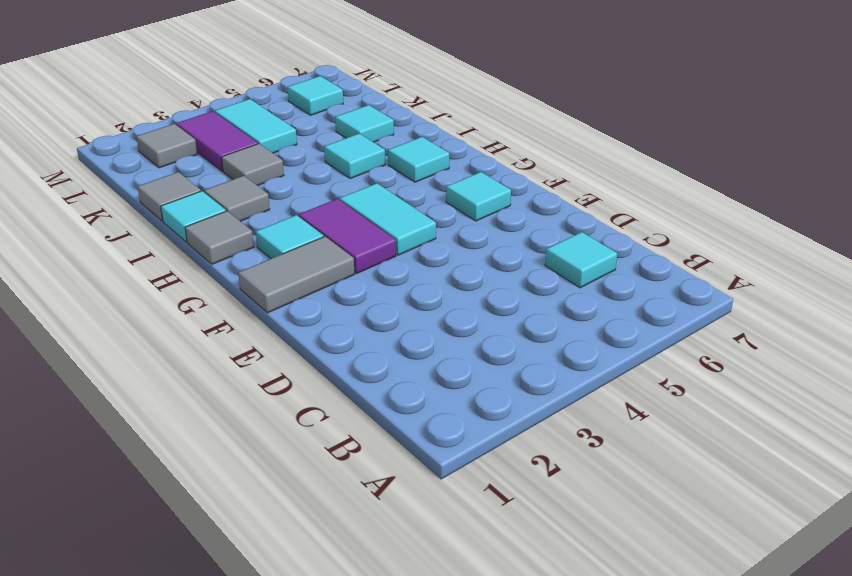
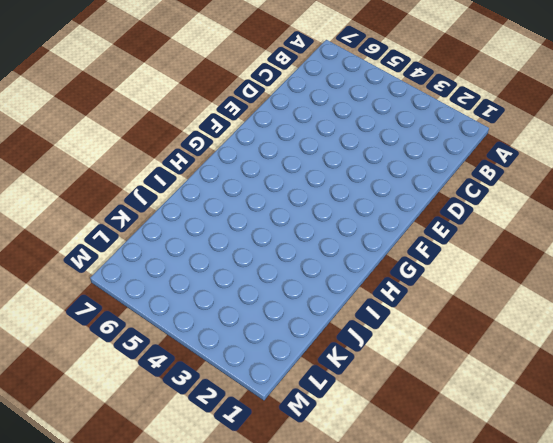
none -> cyan 1x1 tile [545,232,617,288]
none -> grey 1x2 tile [238,237,354,313]
none -> purple 1x2 tile [299,199,396,273]

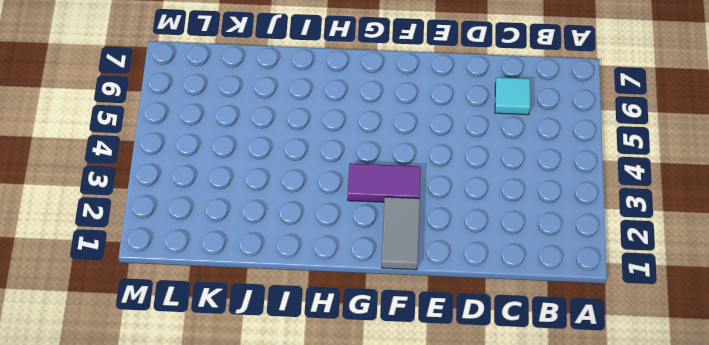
none -> cyan 1x2 tile [340,183,436,255]
none -> cyan 1x1 tile [446,172,511,221]
none -> cyan 1x1 tile [256,215,324,258]

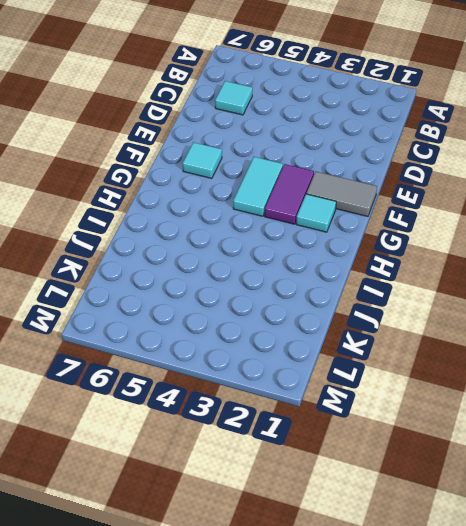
none -> grey 1x1 tile [185,211,254,264]
none -> cyan 1x1 tile [388,137,449,182]
none -> cyan 1x1 tile [161,191,226,242]

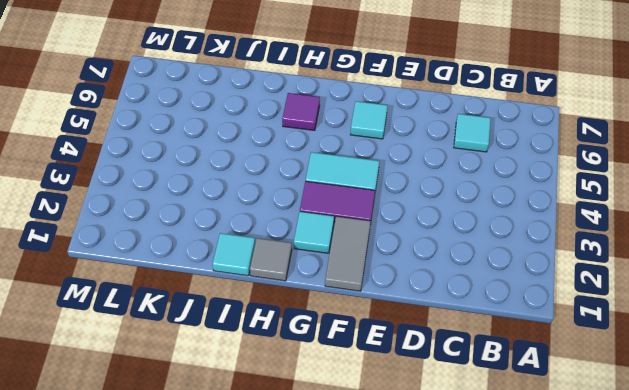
purple 1x1 tile [282,93,320,131] -> cyan 1x1 tile [388,137,449,182]
none -> grey 1x1 tile [204,176,270,221]
none -> cyan 1x1 tile [324,133,385,179]
none -> grey 1x1 tile [138,172,201,221]

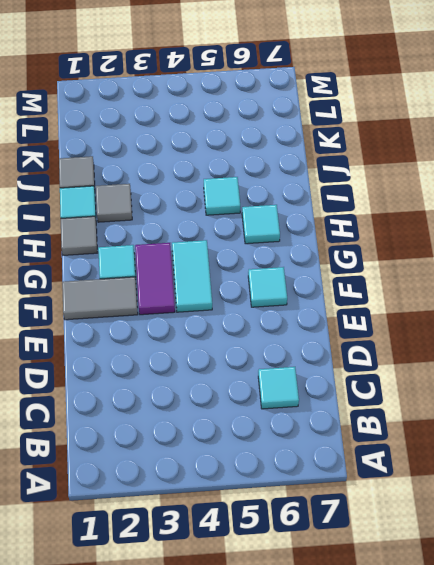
none -> grey 1x1 tile [222,144,284,186]
none -> cyan 1x1 tile [335,105,394,142]
none -> purple 1x2 tile [176,111,258,171]

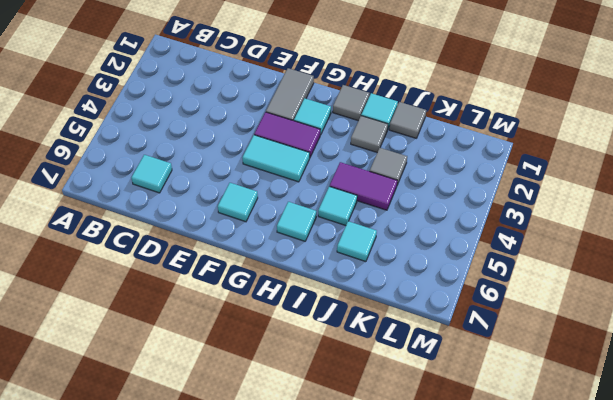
purple 1x2 tile [330,162,397,210] -> purple 1x2 tile moved to [176,111,258,171]
none -> cyan 1x2 tile [215,99,297,153]
none -> grey 1x1 tile [136,124,197,168]
none -> cyan 1x1 tile [287,76,343,115]

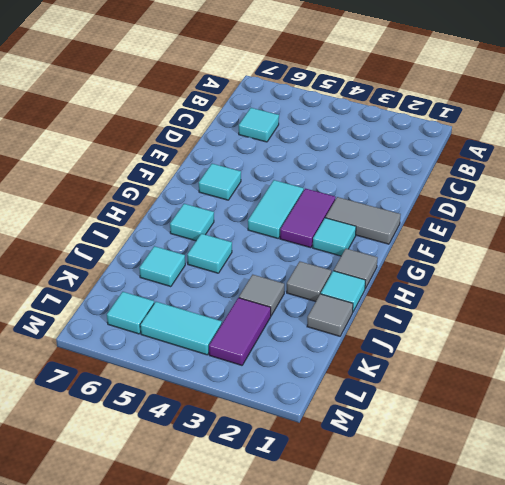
cyan 1x2 tile [140,302,222,355] -> cyan 1x2 tile turned to [215,99,297,153]
none -> grey 1x1 tile [136,124,197,168]

